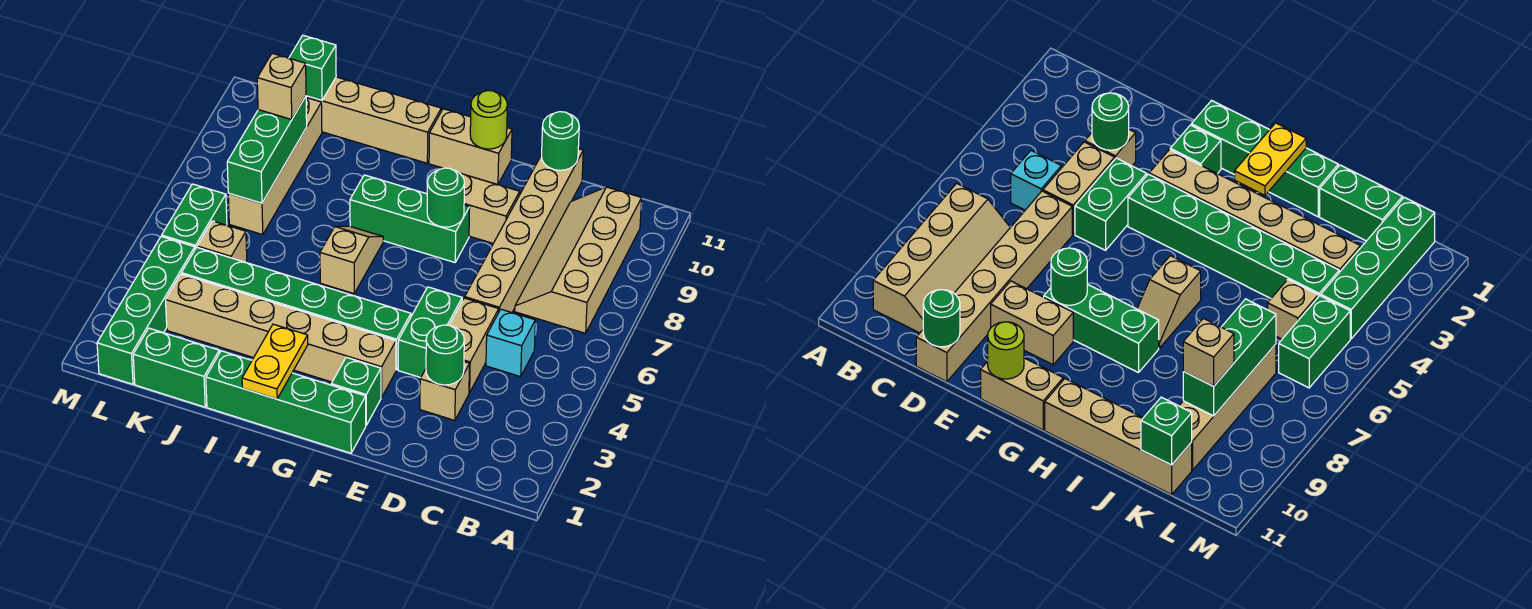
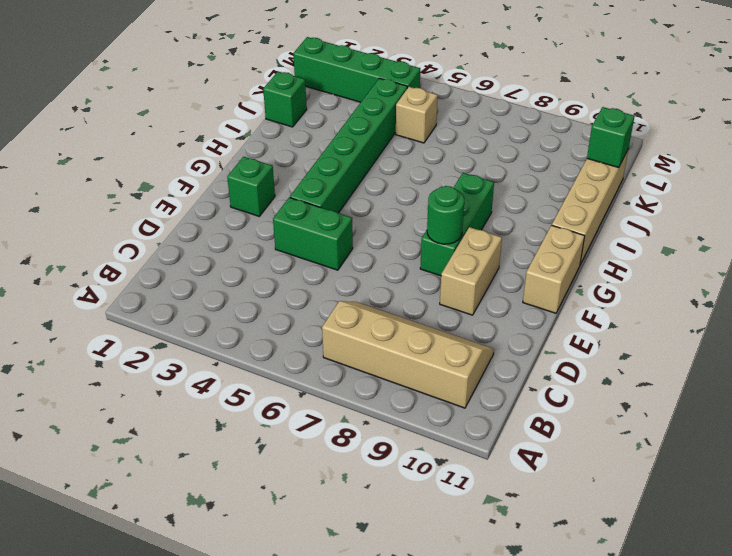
green 1x1 brick [263,72,307,127] -> green 1x2 brick [133,328,219,407]
none -> cyan 1x1 brick [486,309,535,377]
none -> tan 1x1 brick [420,362,469,420]
none -> tan 1x2 brick [449,298,499,393]

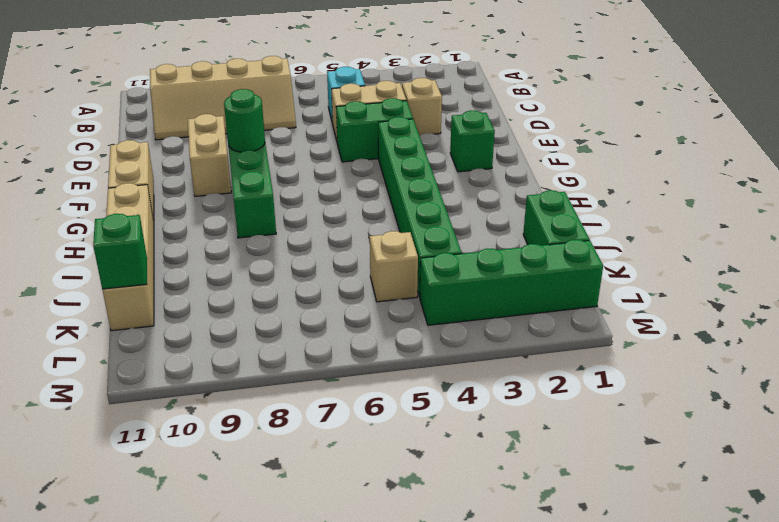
none -> tan 1x6 brick [465,149,583,313]
none -> green 1x4 brick [206,351,366,453]
none -> tan 1x6 brick [166,274,396,398]

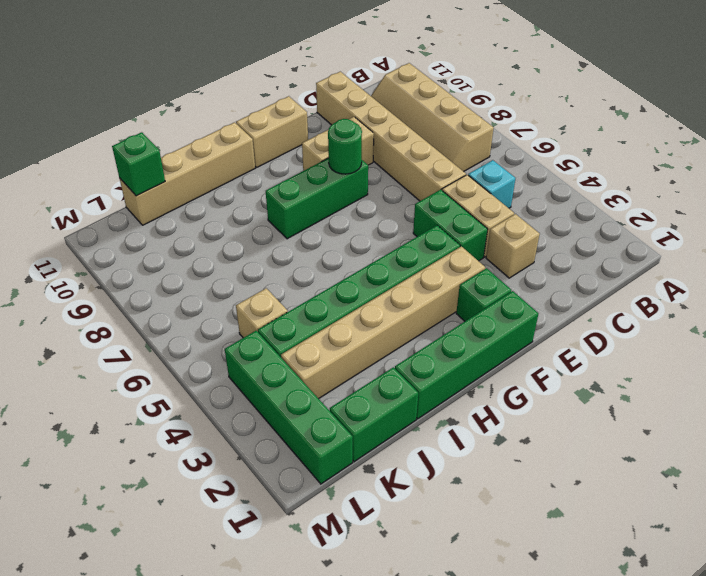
none -> tan 1x2 slope [320,226,383,294]
none -> tan 1x4 brick [228,98,322,235]
none -> green 1x2 brick [162,184,227,249]

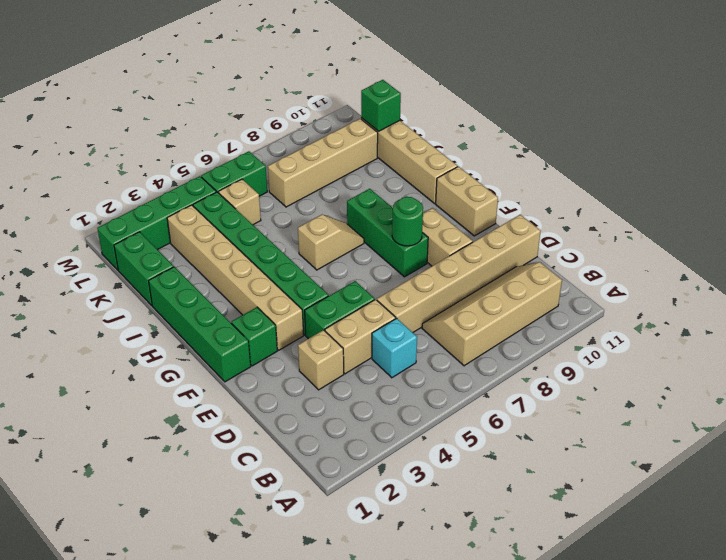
none -> green 1x1 round brick [426,325,464,385]
none -> green 1x1 round brick [542,112,579,170]
none -> lime 1x1 round brick [470,91,507,149]

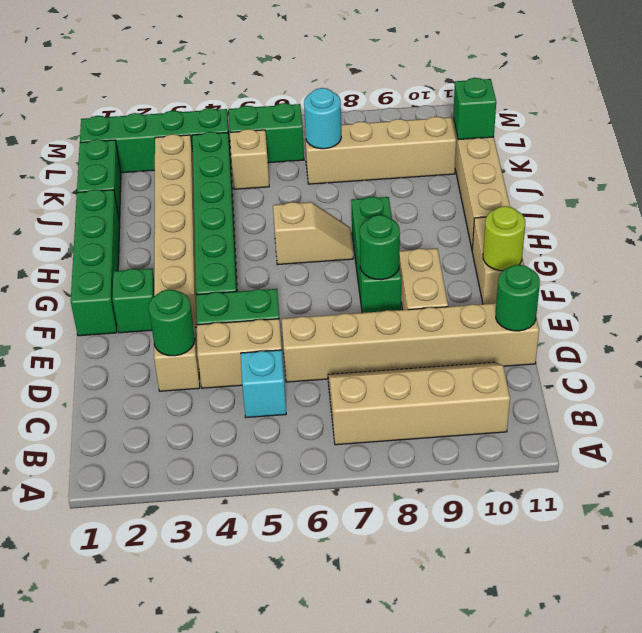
cyan 1x1 round brick [304,88,341,149] -> green 1x3 brick [227,96,307,203]
none -> yellow 1x2 plate [242,324,308,399]
none -> tan 1x1 brick [257,53,306,119]

